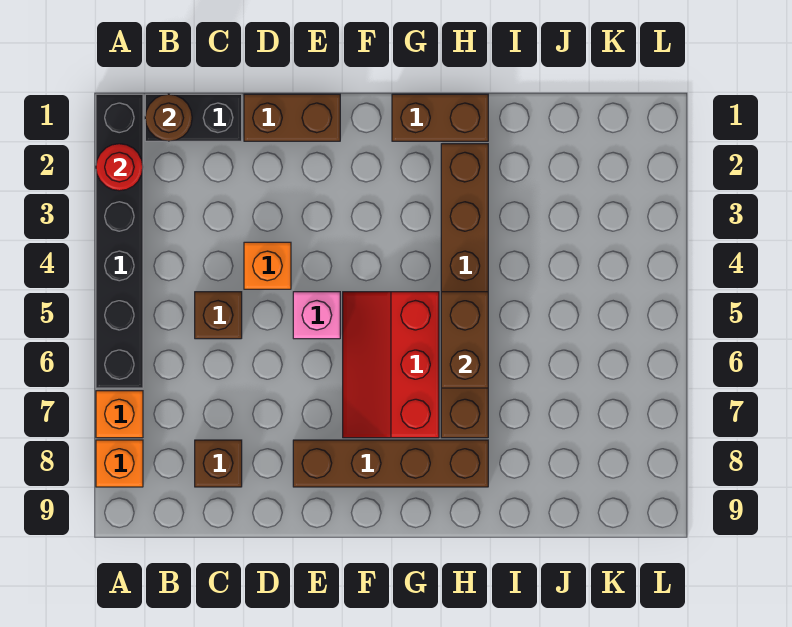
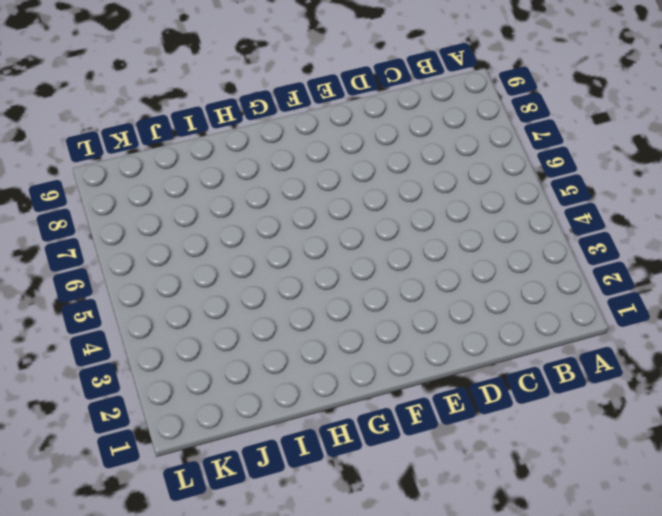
none -> black 1x6 brick [96,94,143,388]
none -> orange 1x1 brick [96,391,143,438]
none -> orange 1x1 brick [96,440,143,487]

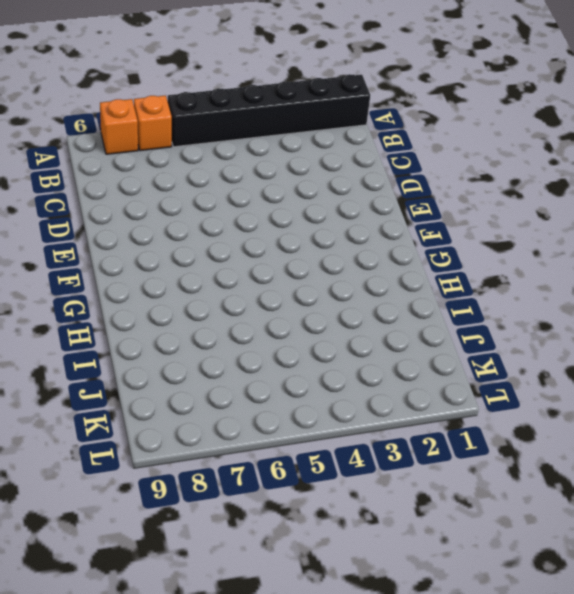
none -> black 1x2 brick [145,94,242,141]
none -> brown 1x1 brick [195,292,242,339]
none -> brown 1x1 brick [195,440,242,487]

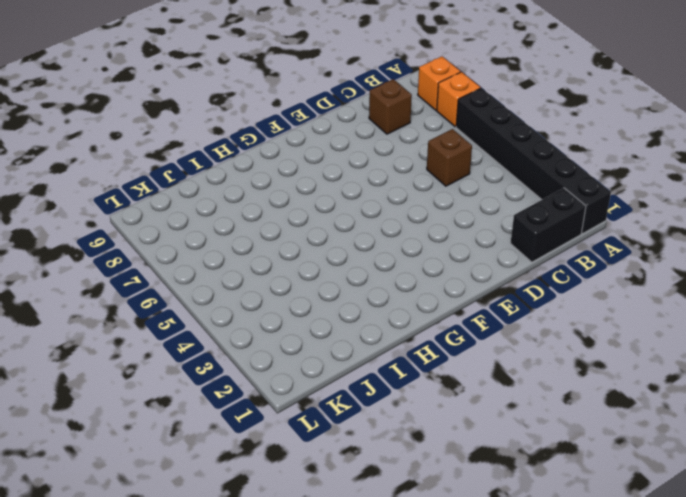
none -> brown 1x2 brick [244,94,340,141]
none -> orange 1x1 brick [244,242,291,289]
none -> pink 1x1 brick [293,292,340,339]

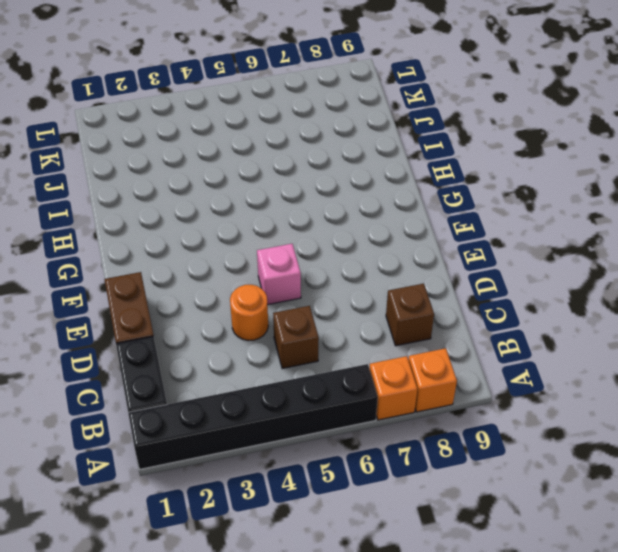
orange 1x1 round brick [230,285,268,341] -> orange 1x1 brick [244,242,291,289]
none -> brown 1x4 brick [293,440,488,487]
none -> red 2x3 slope [343,292,439,438]
none -> brown 1x2 brick [392,94,488,141]

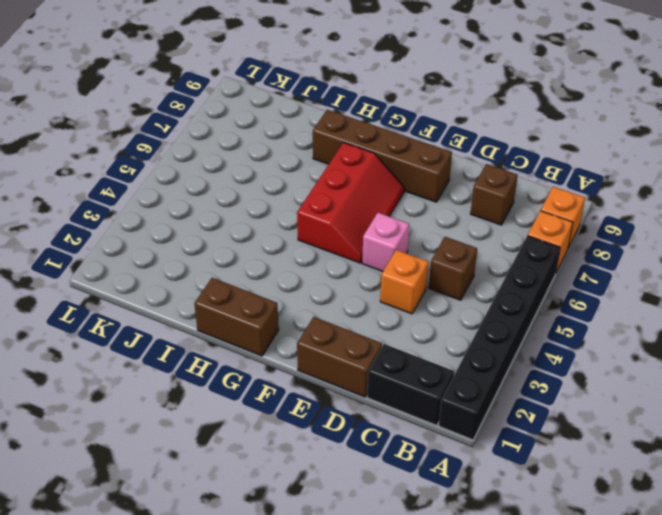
none -> brown 1x6 brick [441,144,488,438]
none -> red 1x1 round brick [96,144,143,191]
none -> brown 1x1 round brick [145,94,192,141]

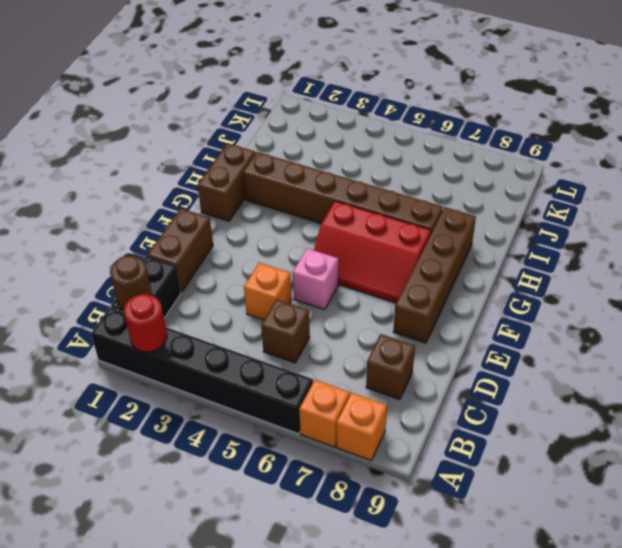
none -> brown 1x2 brick [441,292,488,388]

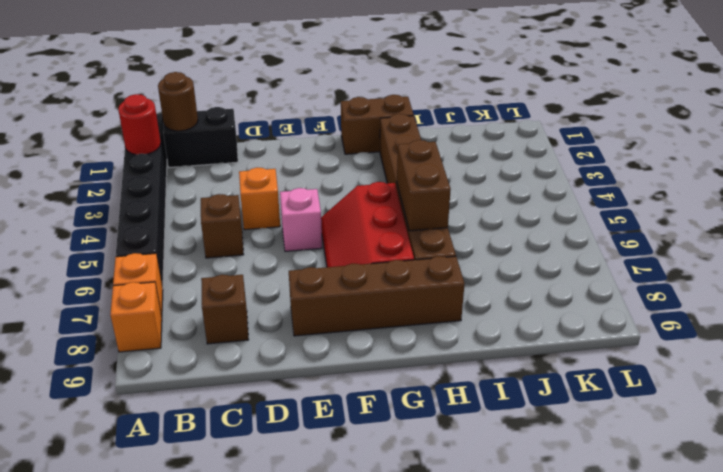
none -> brown 1x2 brick [244,94,340,141]

